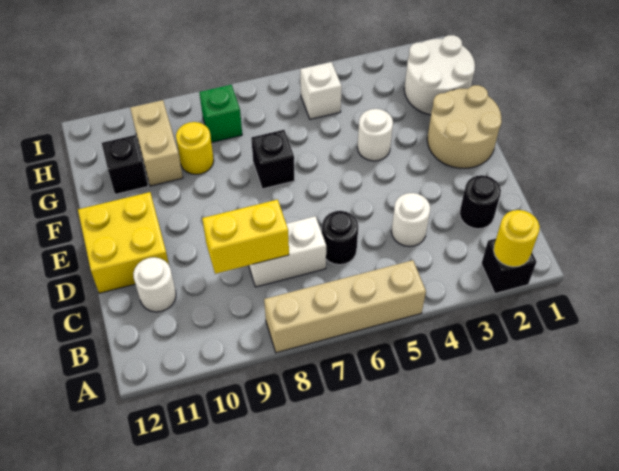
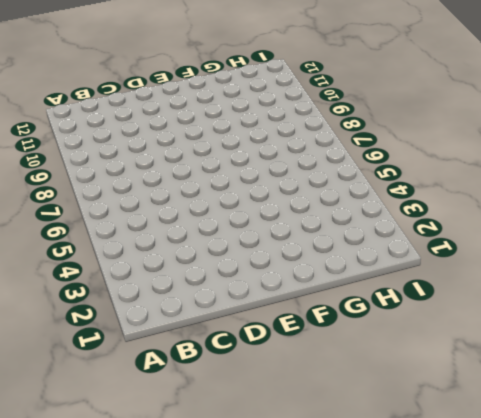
none -> black 1x1 brick [481,239,536,294]
none -> tan 1x4 brick [264,260,426,353]
none -> black 1x1 round brick [460,175,501,229]

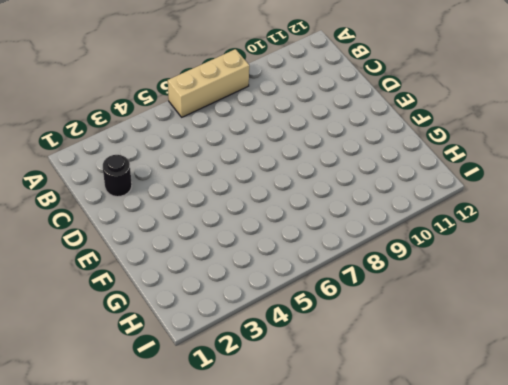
tan 1x3 brick [168,49,249,117] -> tan 1x4 brick [264,260,426,353]
none -> black 1x1 brick [481,239,536,294]
none -> white 1x1 round brick [391,193,430,247]
none -> black 1x1 round brick [322,211,358,265]

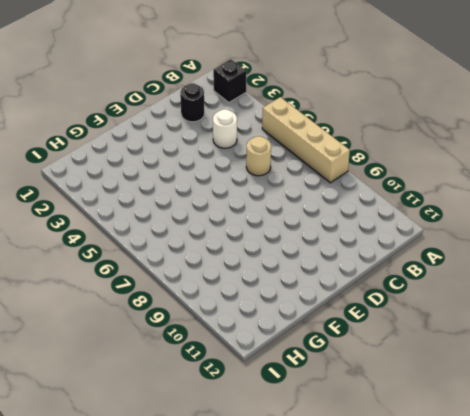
tan 1x1 round brick [246,136,271,176] -> black 1x1 round brick [322,211,358,265]
none -> white 1x2 brick [249,216,326,287]
none -> white 1x1 round brick [133,257,176,312]
none -> yellow 2x2 brick [78,192,169,293]

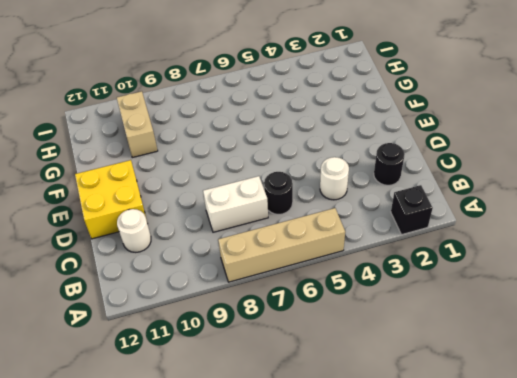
none -> tan 2x2 round brick [427,85,502,168]
none -> white 1x1 round brick [357,109,393,161]
none -> black 1x1 brick [251,130,295,189]

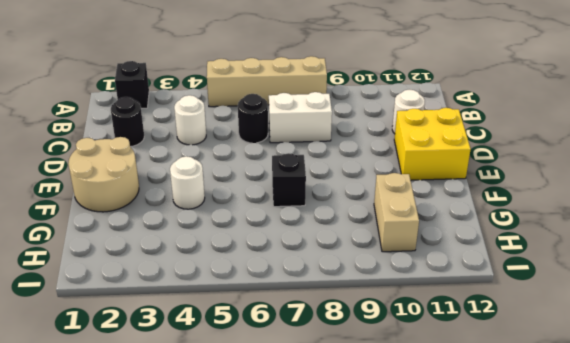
none -> white 2x2 round brick [404,35,475,115]
none -> yellow 1x1 round brick [176,122,214,174]
none -> black 1x1 brick [102,135,148,194]

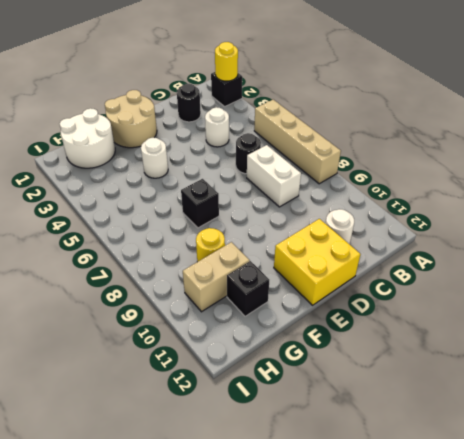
none -> white 1x1 brick [300,62,342,119]
none -> green 1x1 brick [199,85,242,143]
none -> yellow 1x2 brick [202,200,289,274]

